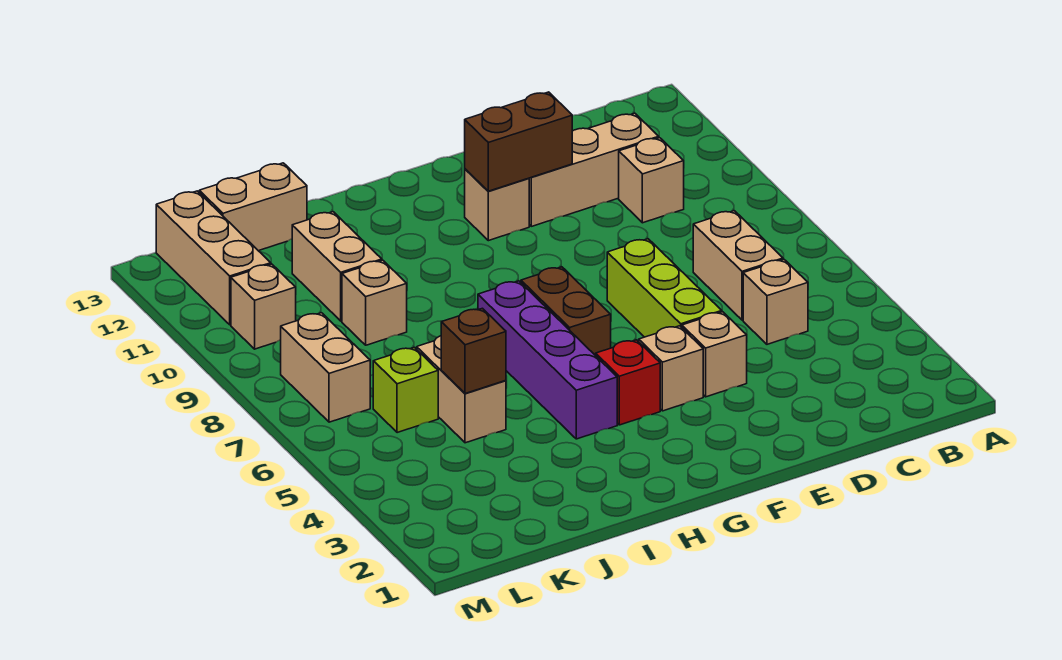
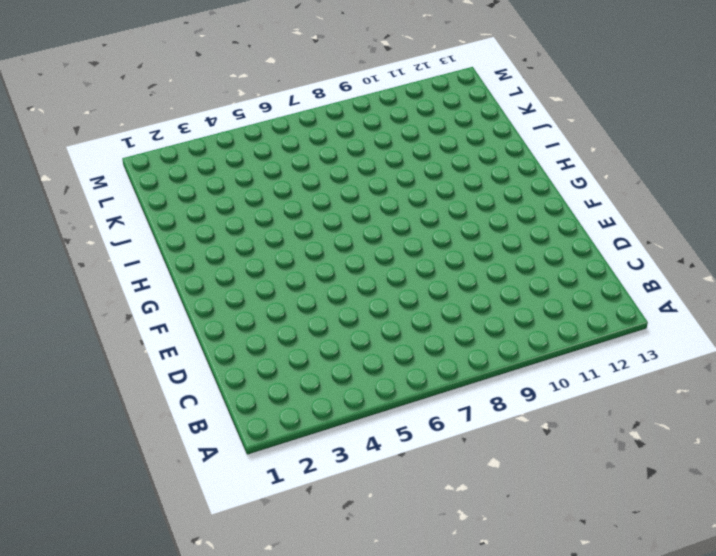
none -> tan 1x1 brick [743,259,808,344]
none -> tan 1x2 brick [693,211,783,320]
none -> tan 1x1 brick [619,138,684,223]

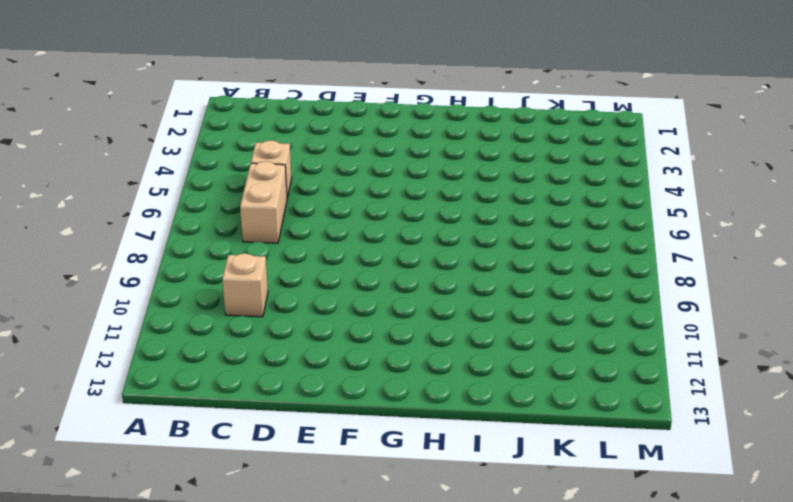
none -> tan 1x3 brick [529,113,659,226]
none -> tan 1x1 brick [682,312,747,397]
none -> lime 1x3 brick [607,239,722,337]

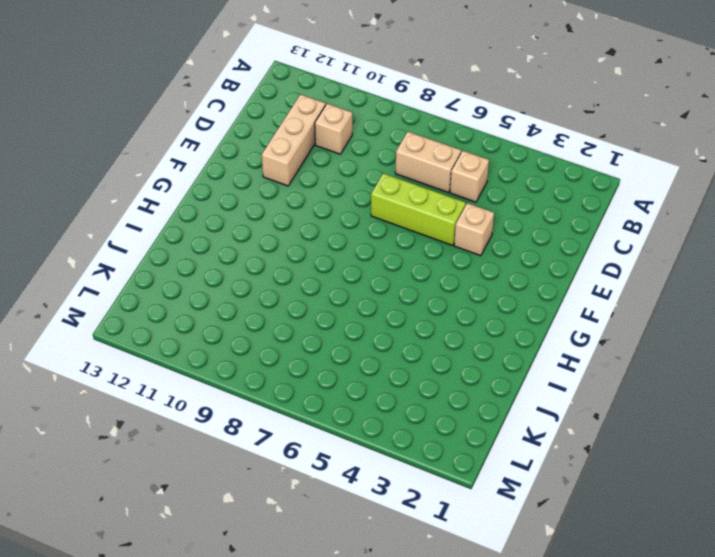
none -> tan 1x1 brick [639,326,703,411]
none -> tan 1x1 brick [465,169,529,241]
none -> red 1x1 brick [596,340,660,425]

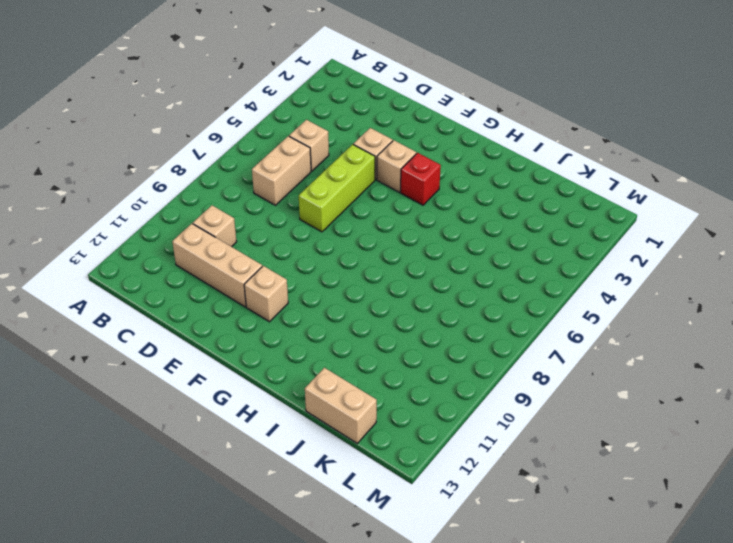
none -> brown 1x2 brick [521,267,611,356]
none -> purple 1x4 brick [478,281,617,439]
none -> tan 1x2 brick [417,336,506,443]

